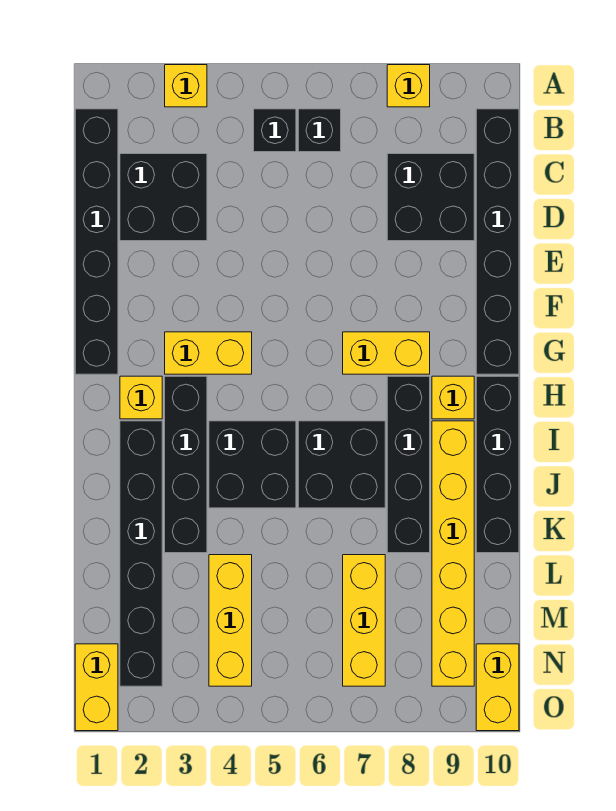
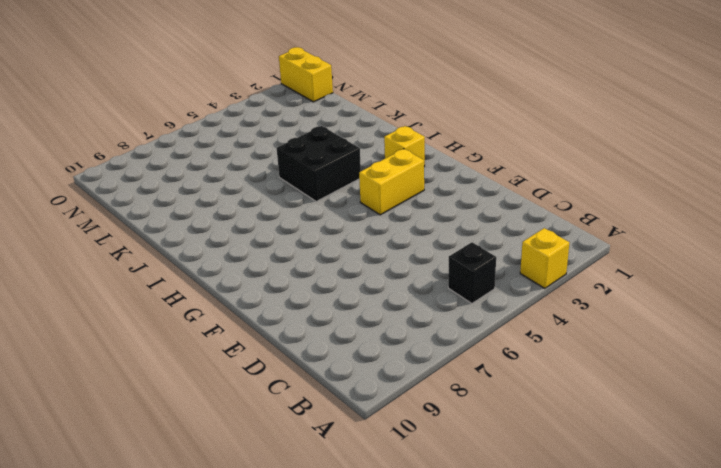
none -> yellow 1x1 brick [387,65,430,107]
none -> black 1x6 brick [75,109,118,374]
none -> black 1x1 brick [298,109,341,152]

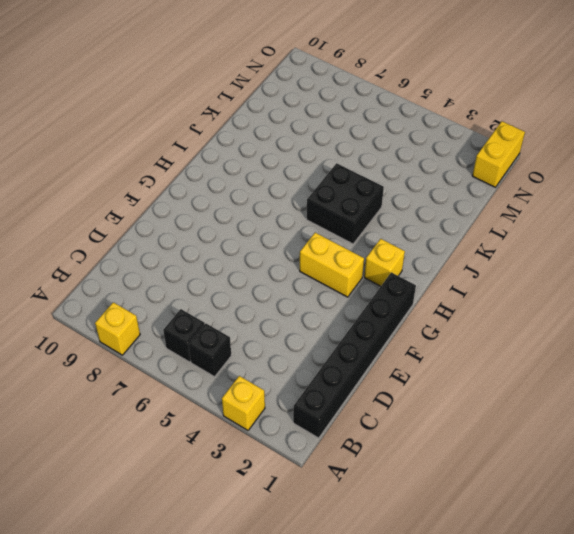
none -> black 1x6 brick [476,109,519,374]
none -> black 2x2 brick [120,154,207,241]
none -> black 2x2 brick [387,154,474,241]

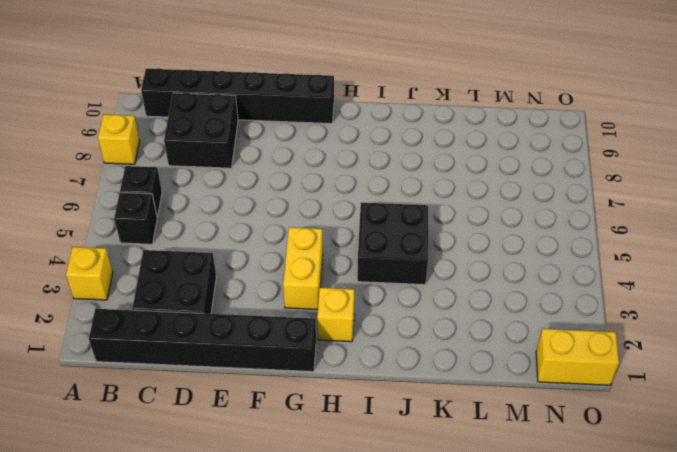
none -> yellow 1x2 brick [343,332,430,374]
none -> black 1x4 brick [165,376,207,553]
none -> black 1x4 brick [387,376,430,553]

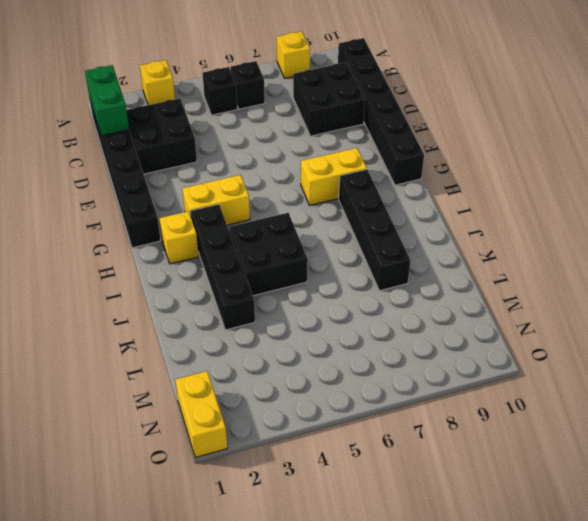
green 1x2 brick [85,65,129,136] -> none
none -> yellow 1x1 brick [432,376,474,419]
none -> black 1x4 brick [476,376,519,553]
none -> black 1x6 brick [120,421,162,686]

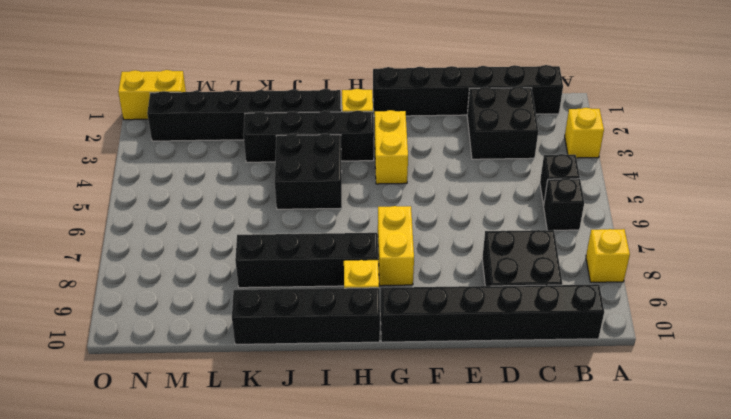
none -> black 2x2 brick [298,421,385,508]
none -> yellow 1x6 brick [432,421,474,686]
none -> yellow 1x3 brick [209,555,252,686]

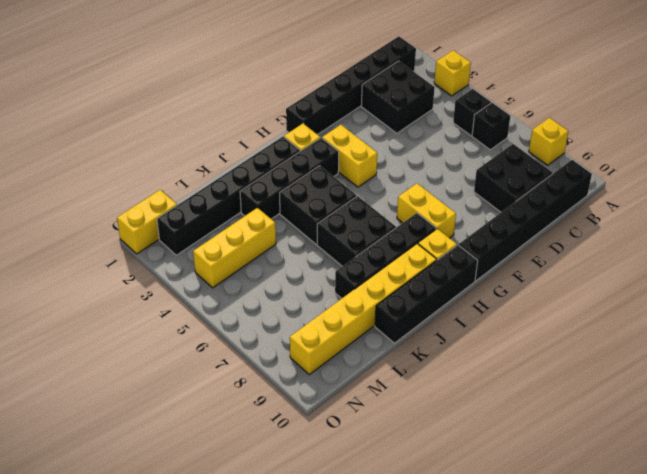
none -> yellow 1x3 brick [343,555,385,686]
none -> yellow 1x2 brick [476,644,519,731]

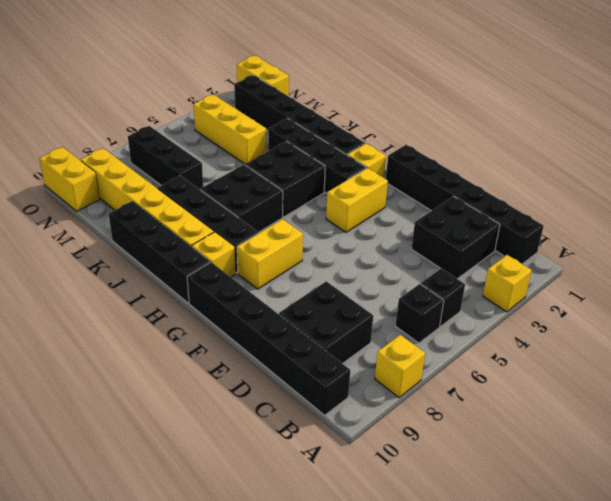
black 1x3 brick [128,126,203,189] -> yellow 1x3 brick [343,555,385,686]

